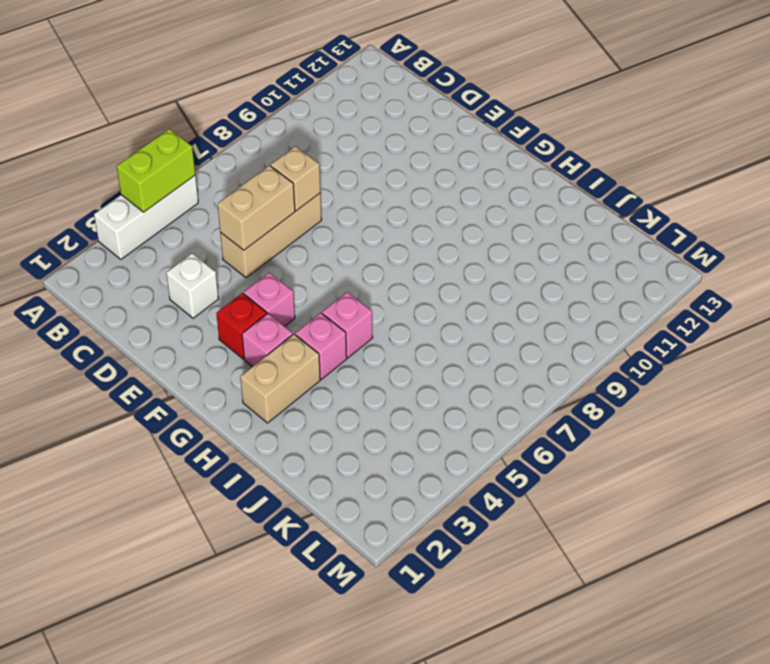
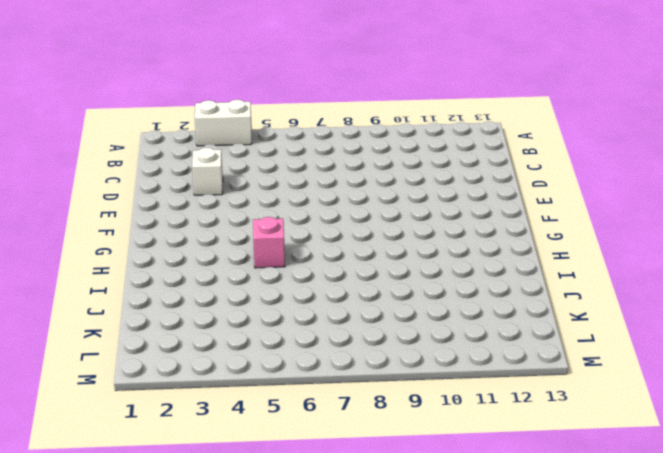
white 1x2 brick [195,100,252,146] -> white 1x3 brick [94,176,198,259]
none -> tan 1x3 brick [220,193,322,278]
none -> red 1x1 brick [216,293,267,359]
none -> pink 1x1 brick [244,273,295,326]

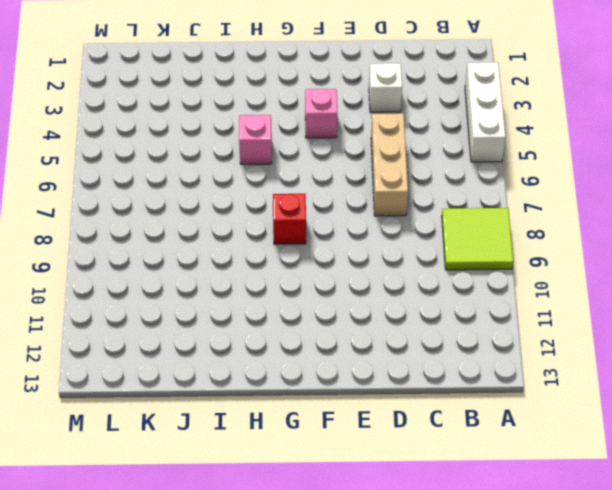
lime 2x2 tile [442,208,513,270] -> none
red 1x1 brick [273,194,306,244] -> red 1x1 brick moved to [216,293,267,359]
none -> pink 1x1 brick [242,314,293,367]
none -> tan 1x2 brick [240,334,320,423]
none -> pink 1x1 brick [295,313,347,379]

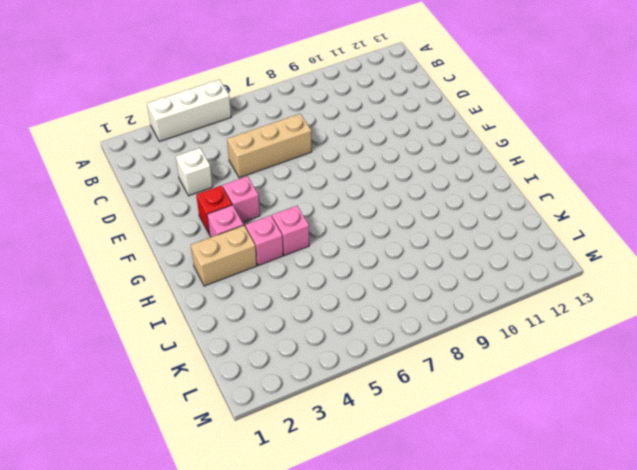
none -> lime 1x2 brick [117,129,195,212]
none -> tan 1x2 brick [217,165,295,250]
none -> tan 1x1 brick [271,146,321,211]

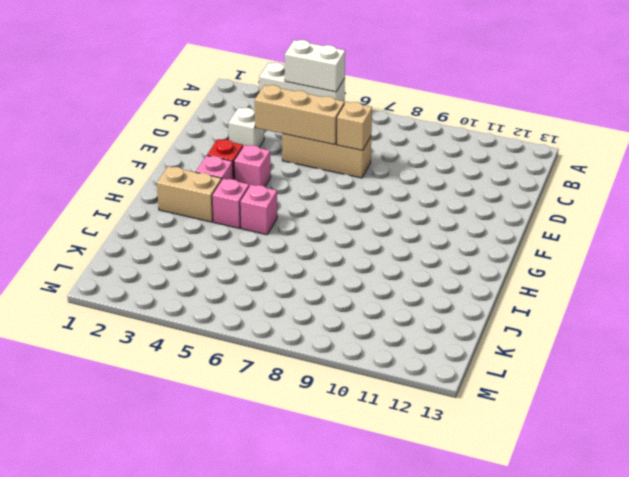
white 1x2 brick [285,40,345,92] -> lime 1x2 brick [117,129,195,212]
tan 1x3 brick [255,85,344,145] -> tan 1x2 brick [217,165,295,250]

